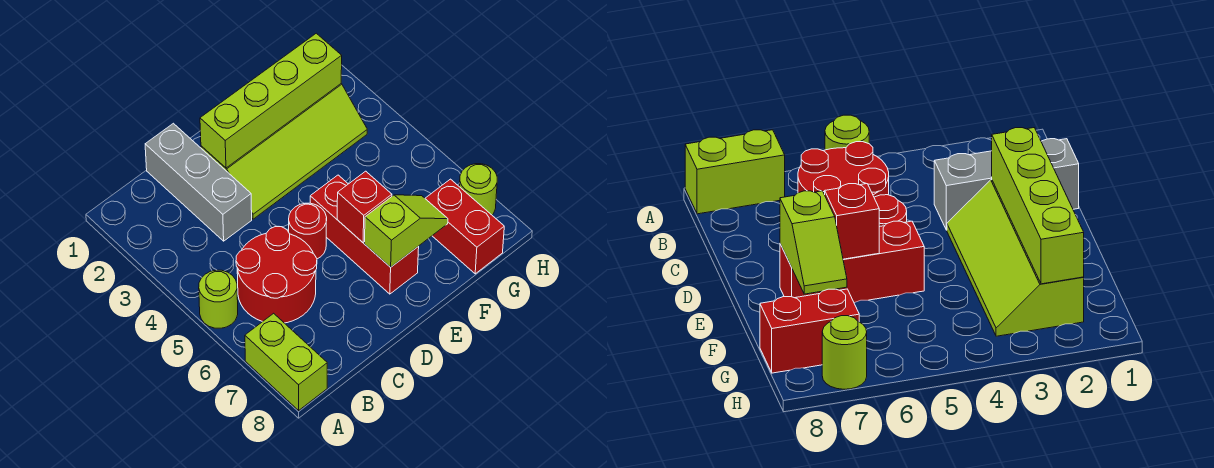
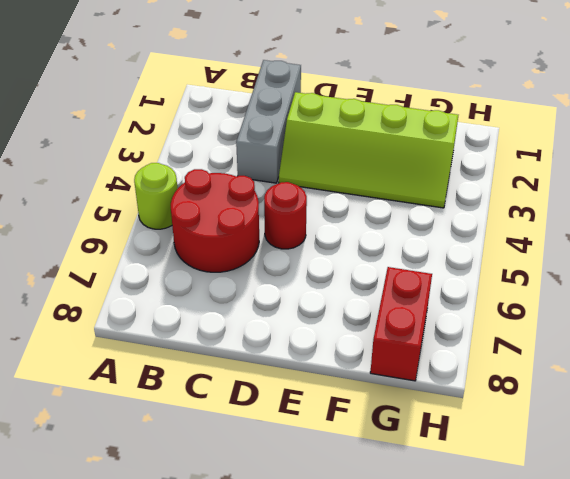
none -> lime 1x2 brick [245,313,327,410]
none -> red 1x3 brick [310,175,419,294]
none -> lime 1x1 round brick [459,164,497,215]

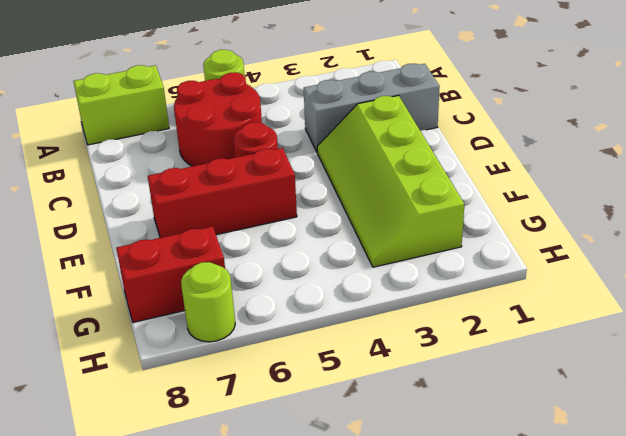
none -> lime 1x4 brick [200,33,342,168]
none -> red 1x1 brick [337,171,392,243]
none -> lime 1x2 slope [365,195,448,267]

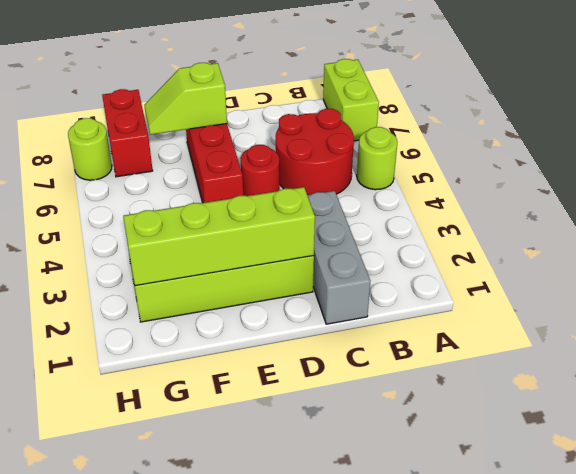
none -> red 1x1 brick [337,171,392,243]

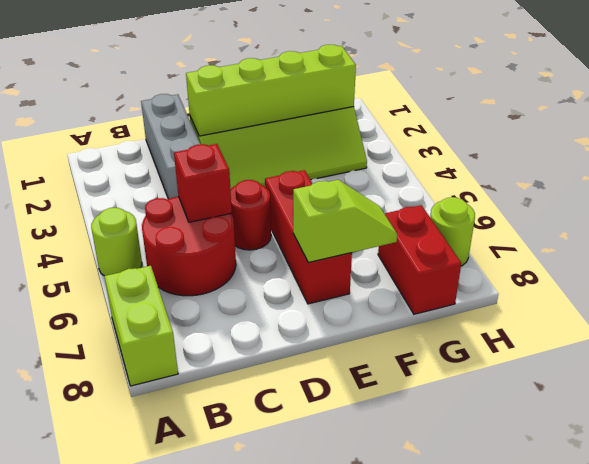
red 1x1 brick [174,144,232,222] -> red 1x1 brick moved to [337,171,392,243]

